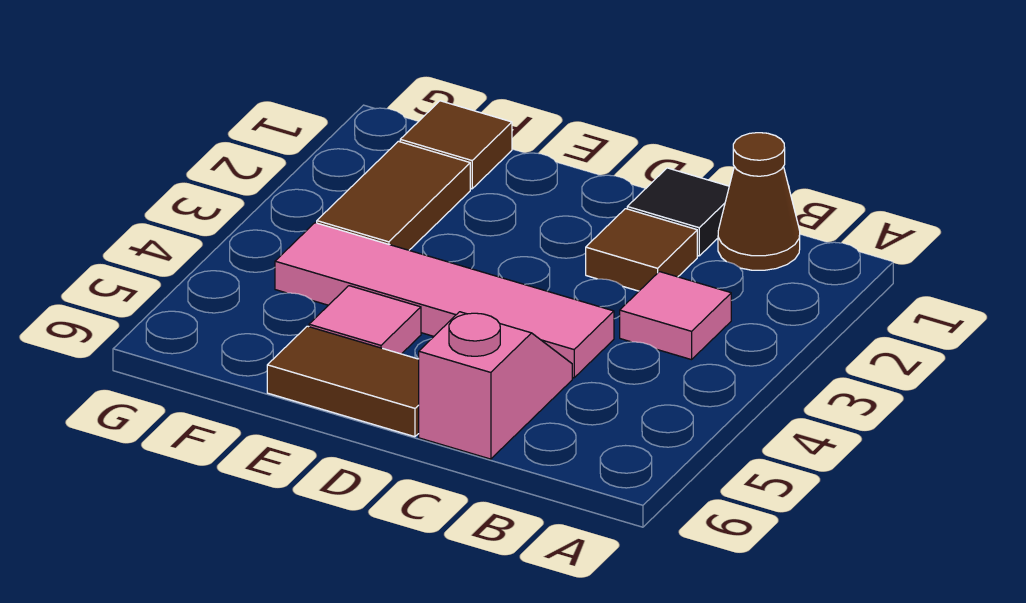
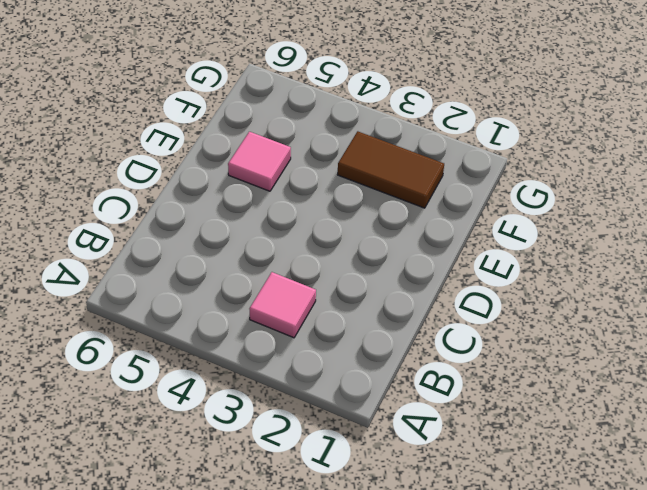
none -> brown 1x1 cone [718,133,800,270]
none -> black 1x1 tile [627,168,729,256]

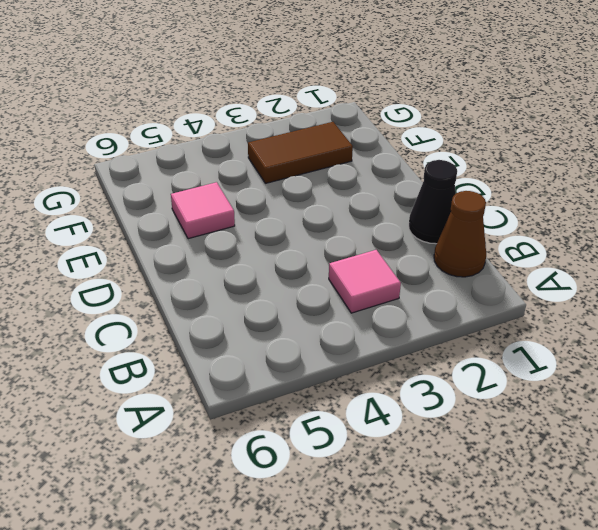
black 1x1 cone [409,160,457,244] -> black 1x1 tile [627,168,729,256]
none -> brown 1x1 tile [586,209,697,291]
none -> pink 1x4 tile [275,223,614,378]

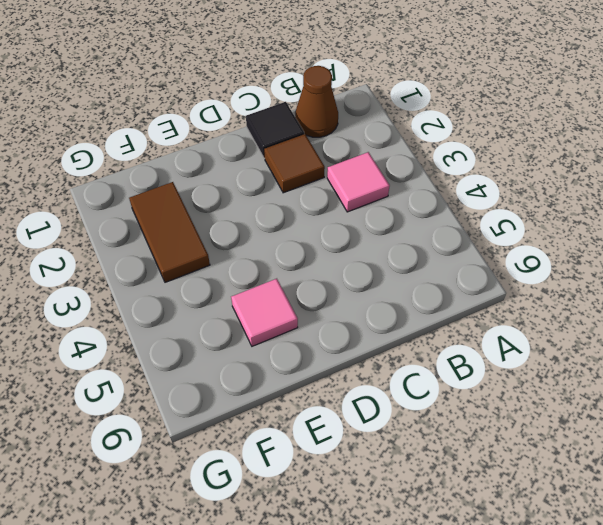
none -> pink 1x4 tile [275,223,614,378]
none -> pink 1x2 slope [419,312,572,459]

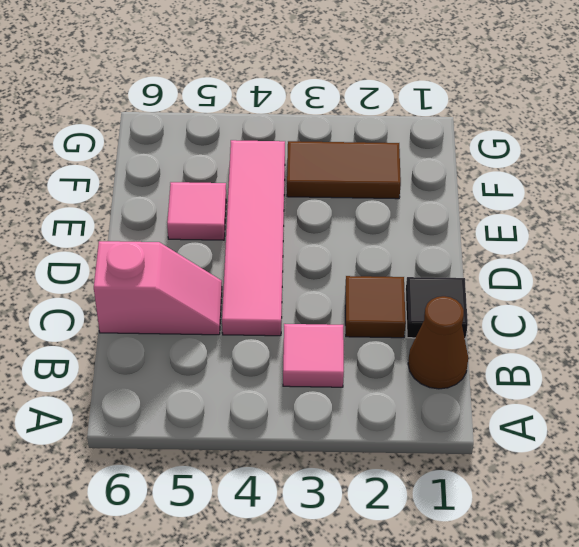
none -> brown 1x2 tile [267,326,419,437]
none -> brown 1x1 tile [400,101,512,189]

